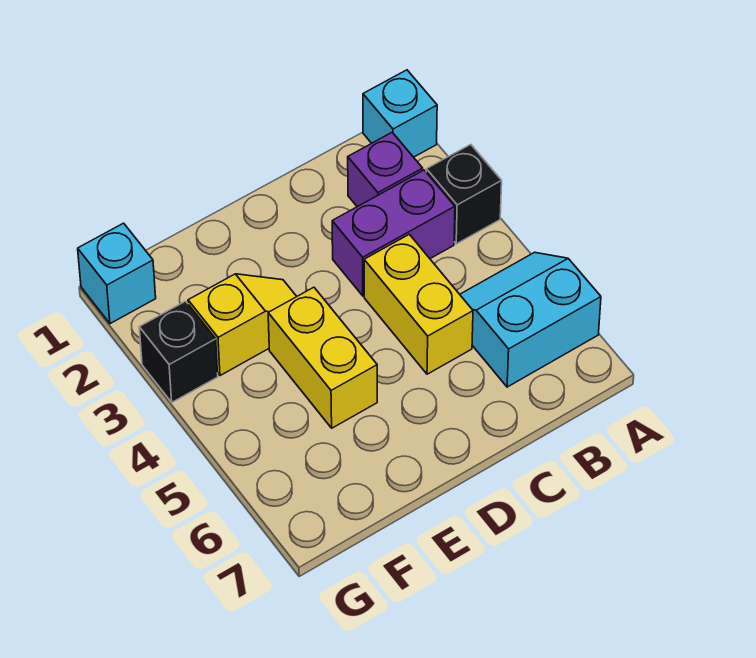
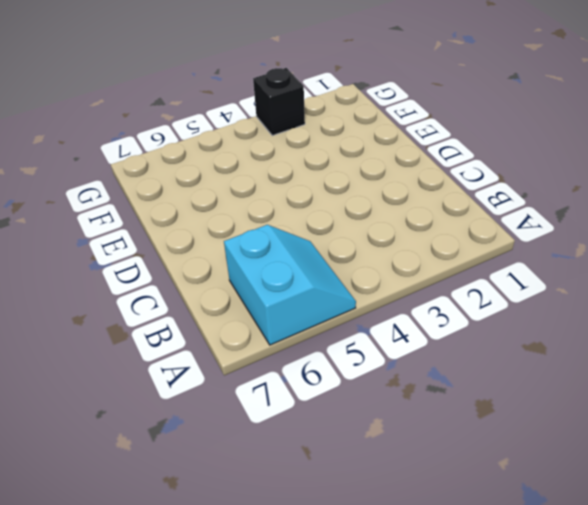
none -> cyan 1x1 brick [363,70,437,157]
none -> black 1x1 brick [426,145,502,244]

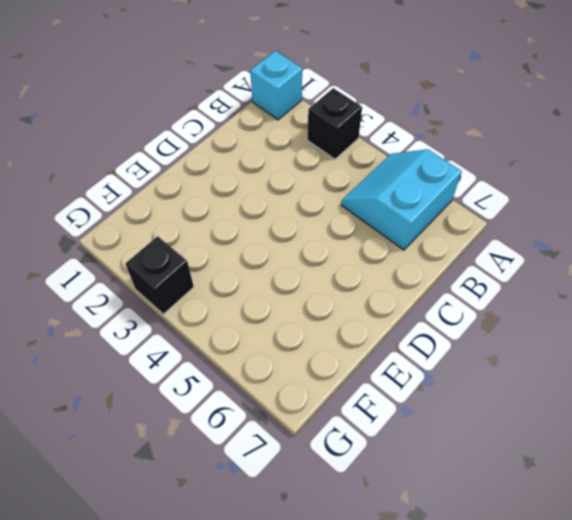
none -> purple 1x1 brick [348,132,423,207]
none -> purple 1x2 brick [332,170,455,296]

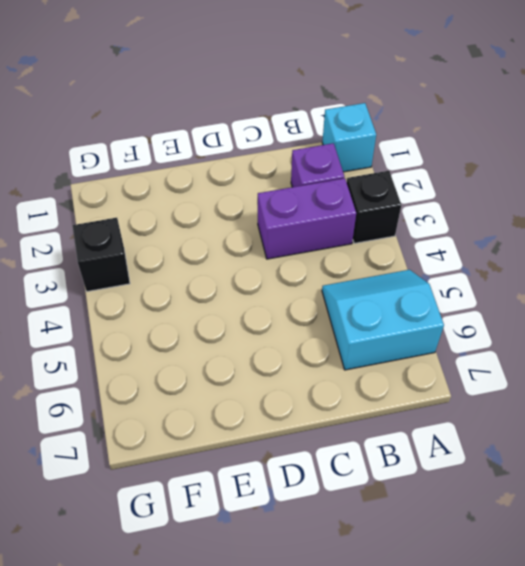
none -> yellow 1x2 brick [364,234,473,374]
none -> yellow 1x2 slope [188,274,297,376]

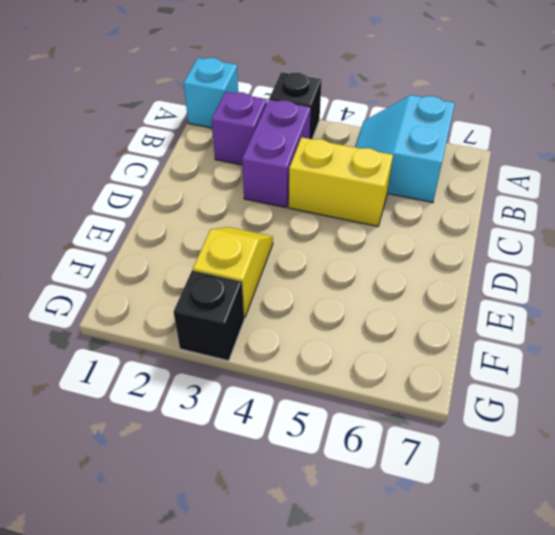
none -> yellow 1x2 brick [268,287,377,428]
none -> cyan 1x1 brick [78,223,156,324]

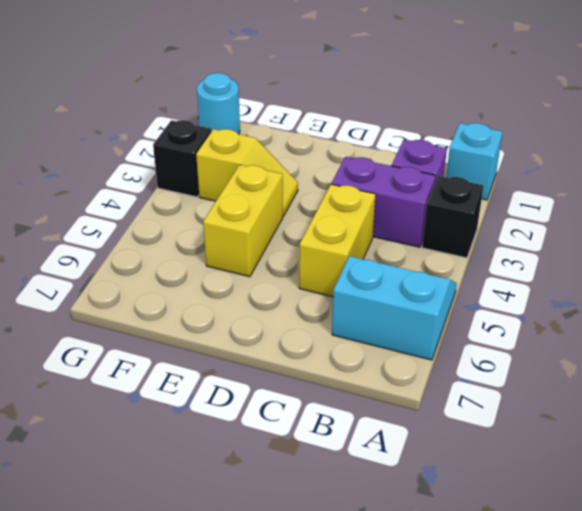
cyan 1x1 round brick [197,73,240,134] -> cyan 1x1 brick [78,223,156,324]

